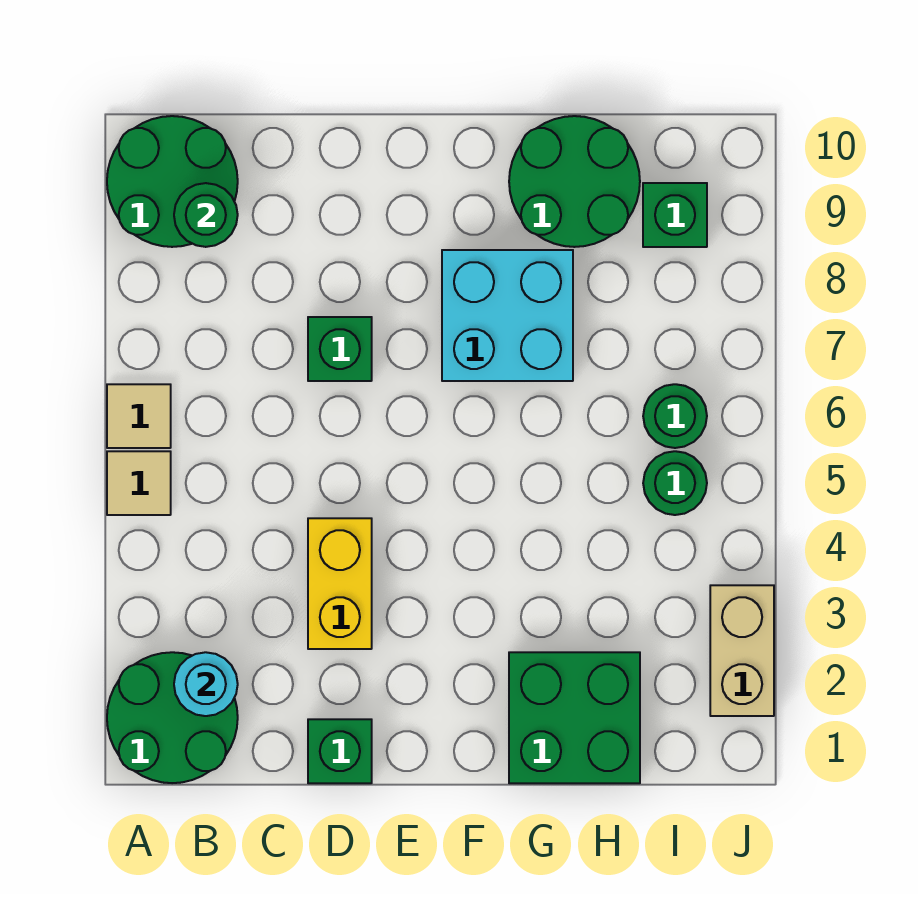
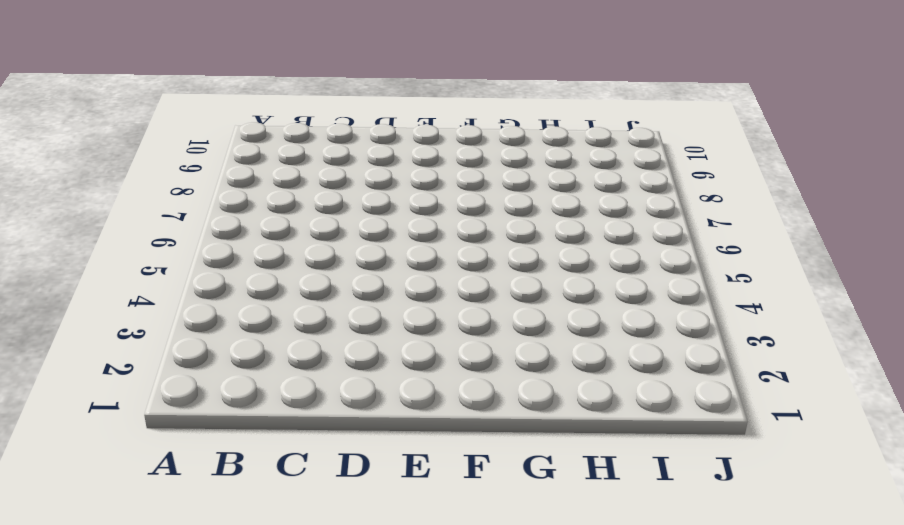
none -> green 2x2 round brick [107,652,238,783]
none -> tan 1x1 tile [107,451,171,515]
none -> tan 1x1 tile [107,384,171,448]

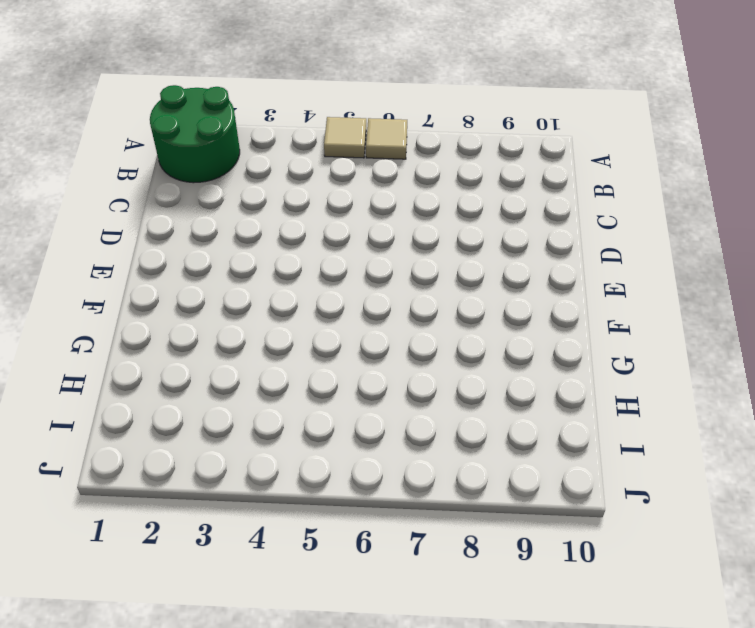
none -> green 2x2 round brick [107,116,238,247]
none -> green 1x1 brick [308,719,372,783]
none -> yellow 1x2 brick [308,518,372,649]

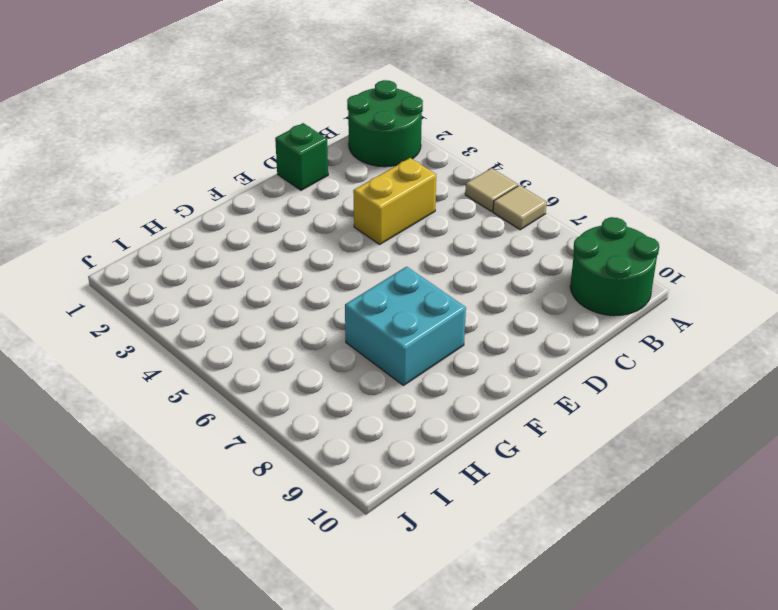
yellow 1x2 brick [353,158,436,244] -> yellow 1x2 brick turned to [308,518,372,649]
none -> green 1x1 brick [308,317,372,381]
none -> green 2x2 brick [509,652,640,783]
none -> green 2x2 round brick [509,116,640,247]

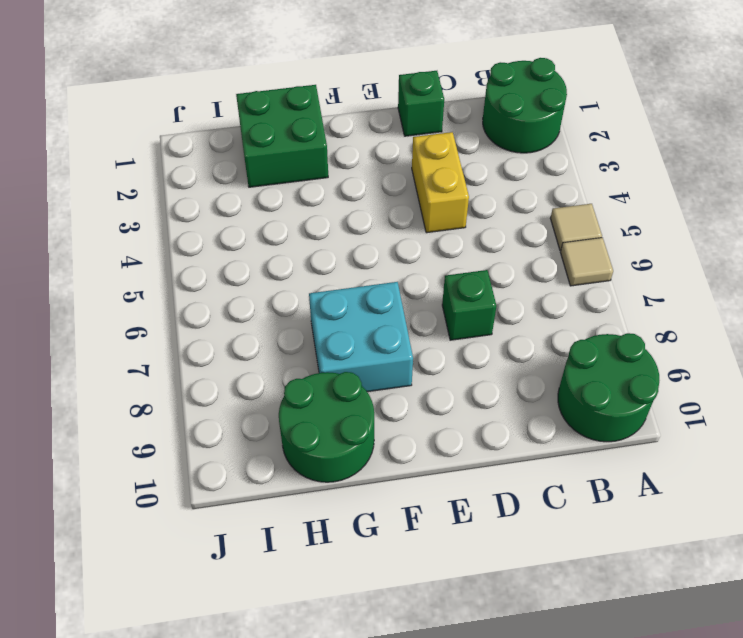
none -> green 1x1 round brick [643,451,707,515]
none -> green 1x1 round brick [643,384,707,448]
none -> green 1x1 brick [643,183,707,247]

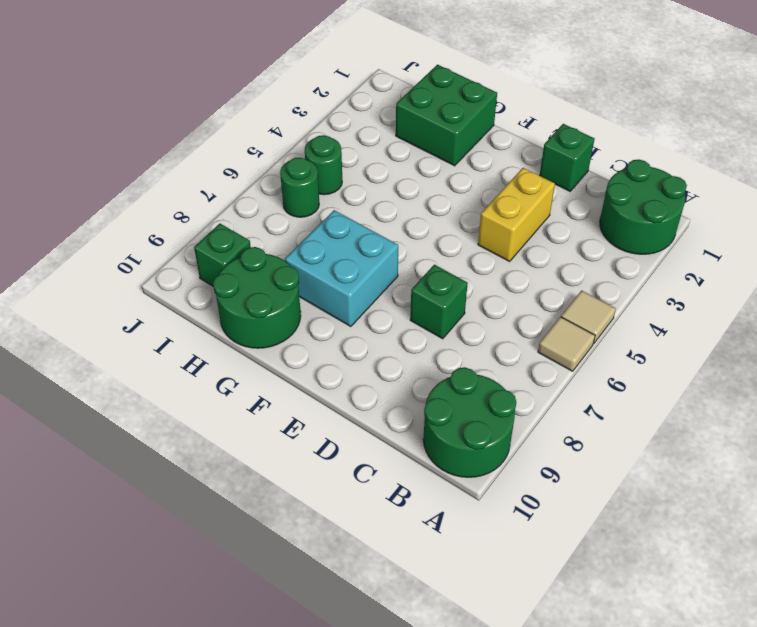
none -> tan 1x2 brick [710,585,774,716]
none -> cyan 1x1 round brick [174,652,238,716]
none -> green 1x1 round brick [174,183,238,247]

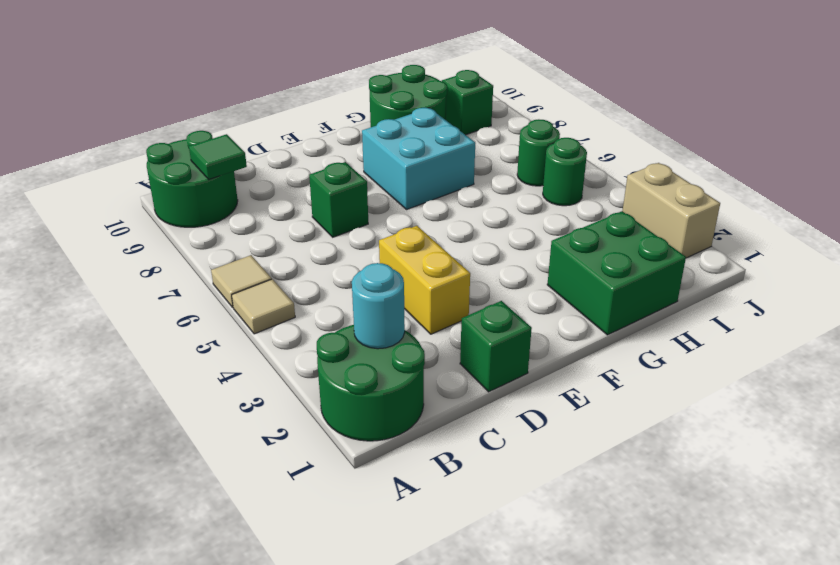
green 1x1 tile [189,134,247,179] -> green 1x1 round brick [174,183,238,247]

